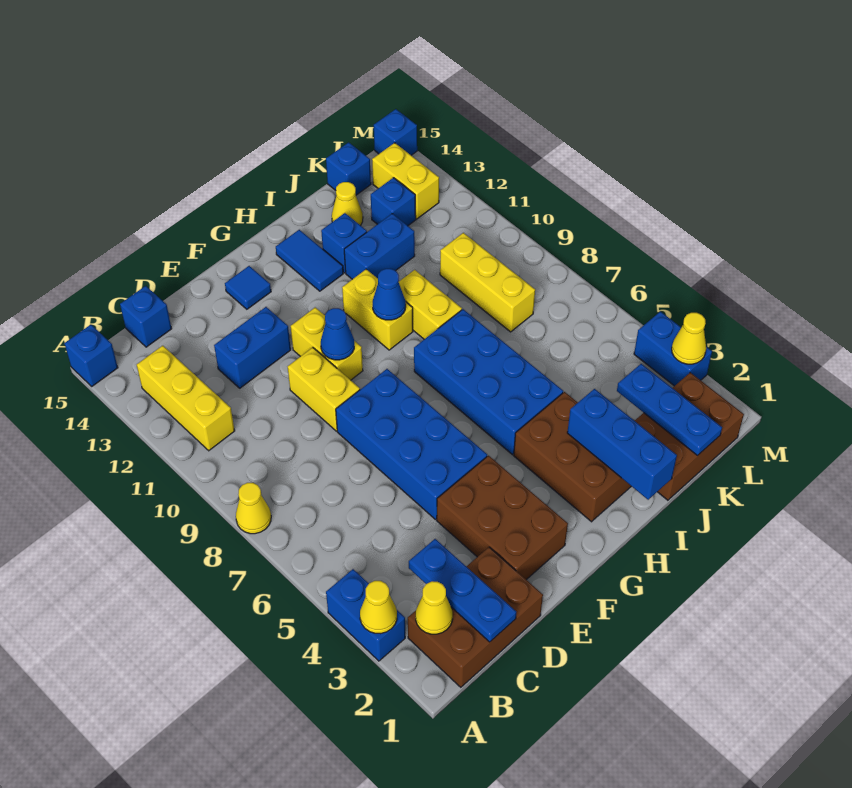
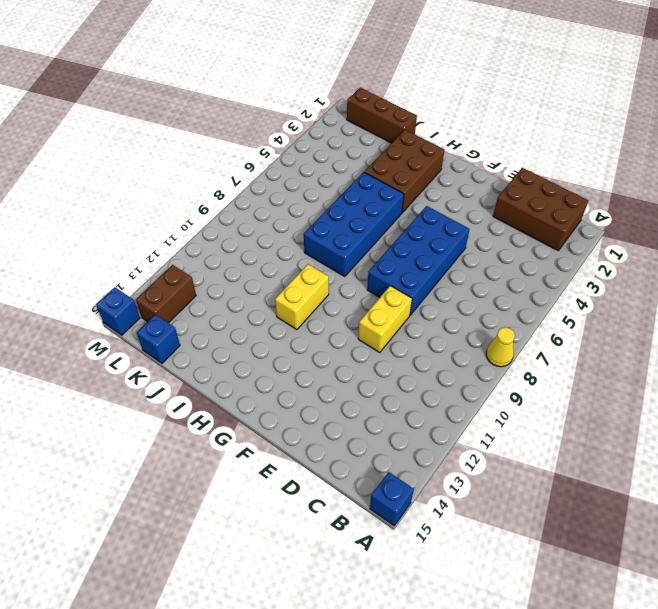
brown 1x3 brick [347,88,417,143] -> brown 2x3 brick [635,373,744,500]
brown 1x2 brick [136,265,196,323] -> yellow 1x2 brick [372,143,439,219]
none -> blue 1x2 brick [326,569,405,661]
none -> yellow 1x3 brick [137,346,235,451]
none -> blue 1x1 brick [120,286,172,347]
none -> blue 1x2 brick [214,307,291,388]

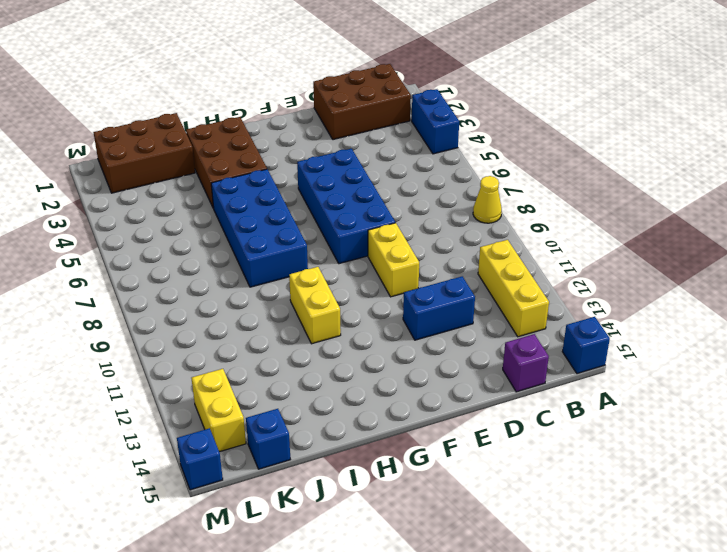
purple 1x1 brick [503,334,549,392] -> blue 1x1 brick [120,286,172,347]
none -> brown 2x3 brick [437,456,568,580]
none -> yellow 1x2 brick [291,307,363,380]
none -> blue 1x1 tile [225,266,271,309]
none -> blue 1x2 tile [276,230,343,291]

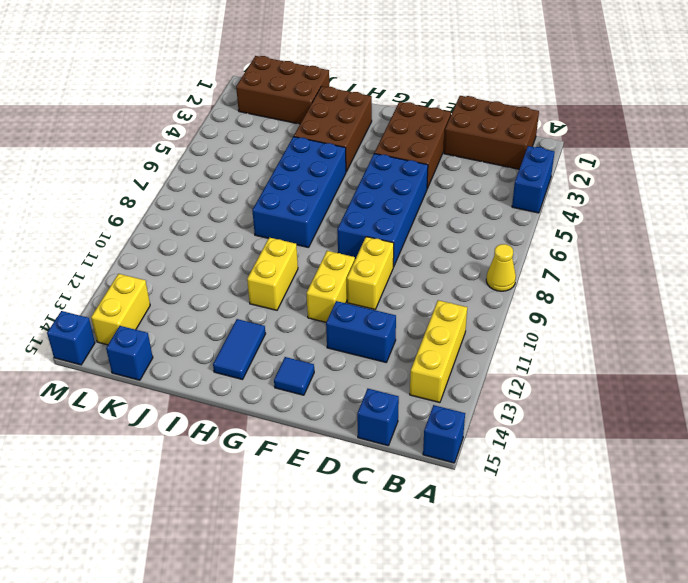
none -> yellow 1x2 brick [399,270,462,339]
none -> blue 1x2 brick [344,214,415,279]
none -> blue 1x1 brick [321,213,367,273]
none -> yellow 1x1 cone [332,182,363,226]

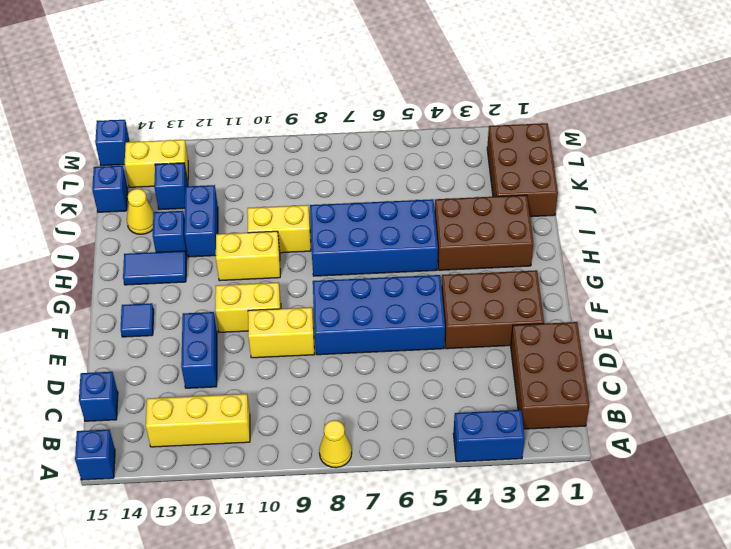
none -> yellow 1x3 brick [440,233,535,332]
none -> blue 1x2 brick [634,312,712,386]
none -> yellow 1x1 cone [360,581,397,634]
none -> yellow 1x1 cone [416,581,453,634]

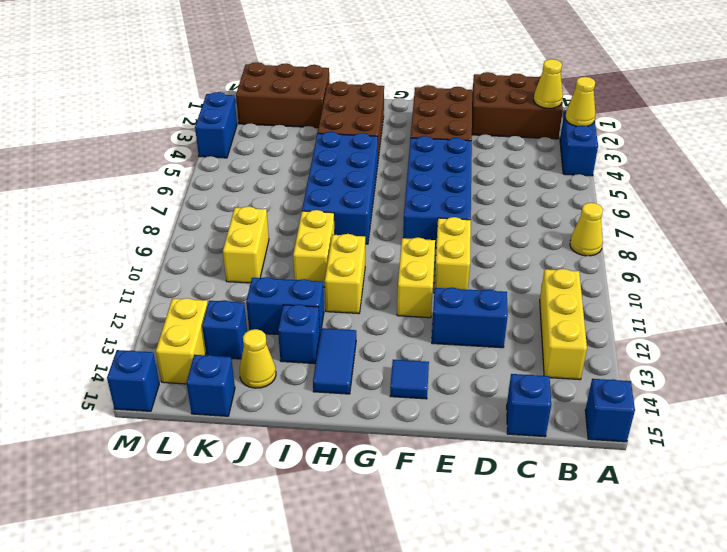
yellow 1x2 brick [223,206,269,283] -> yellow 1x3 brick [440,233,535,332]
none -> blue 1x3 plate [409,539,516,642]
none -> blue 1x1 cone [321,308,354,360]
none -> blue 1x1 cone [373,269,406,320]
none -> blue 1x3 brick [567,389,677,500]

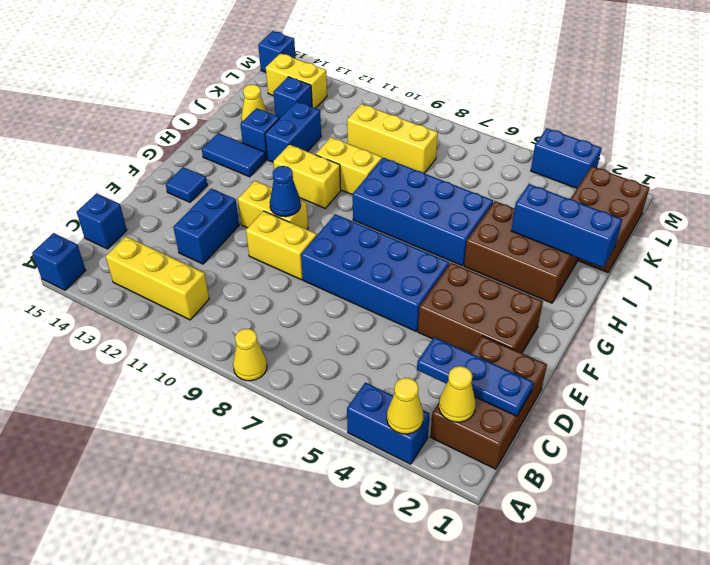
none -> blue 1x1 brick [326,142,371,195]
none -> blue 1x1 cone [373,269,406,320]
none -> blue 1x3 plate [617,364,722,455]
none -> yellow 1x1 cone [672,313,706,364]

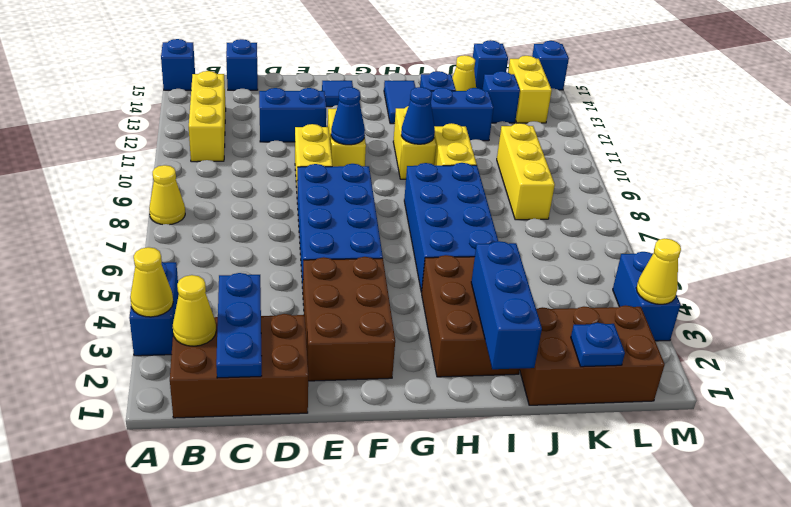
blue 1x1 plate [571,323,625,367] -> blue 1x3 plate [617,364,722,455]

